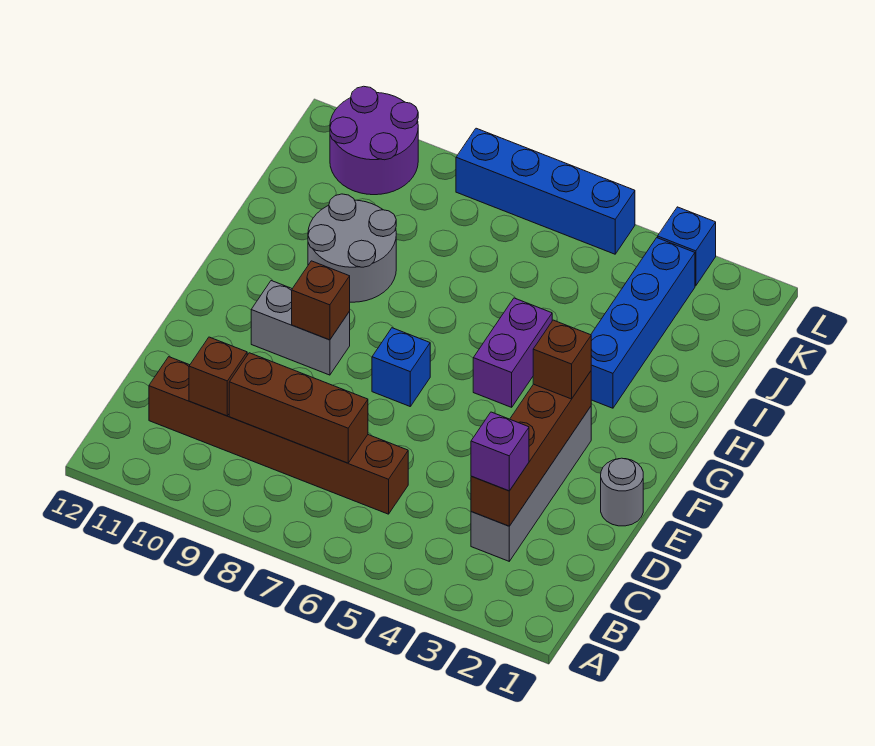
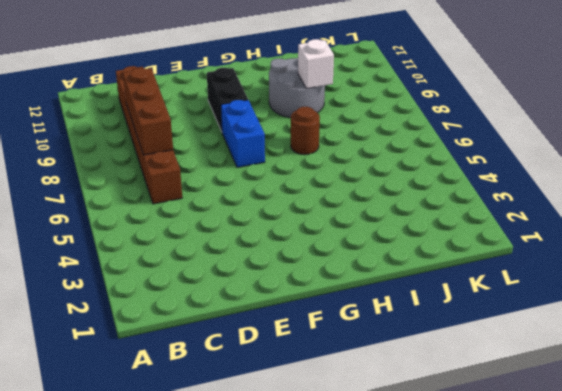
blue 1x2 brick [221,100,265,168] -> blue 1x1 brick [372,328,430,406]
black 1x2 brick [207,68,248,131] -> grey 1x2 brick [251,281,350,375]
brown 1x1 round brick [291,107,320,155] -> none
white 1x1 brick [298,39,334,89] -> none
none -> grey 1x4 brick [471,407,591,561]
none -> grey 1x1 round brick [601,458,643,526]
none -> purple 1x2 brick [473,298,552,407]

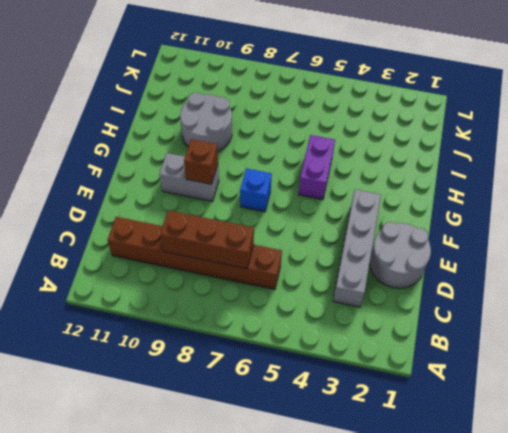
grey 2x2 round brick [370,222,431,288] -> grey 1x1 round brick [601,458,643,526]
none -> blue 1x4 brick [591,238,695,408]
none -> purple 2x2 round brick [330,86,418,195]
none -> blue 1x1 brick [658,207,716,286]

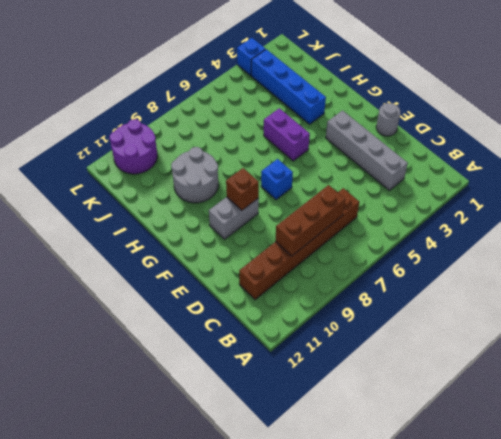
none -> blue 1x4 brick [456,128,635,254]
none -> brown 1x4 brick [471,371,591,526]
none -> brown 1x1 brick [189,337,247,416]

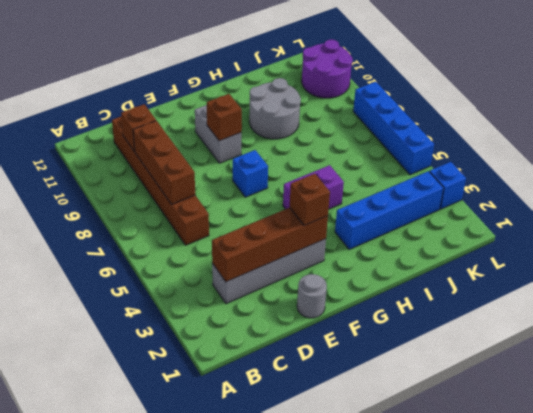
none -> purple 1x1 brick [471,412,529,491]

